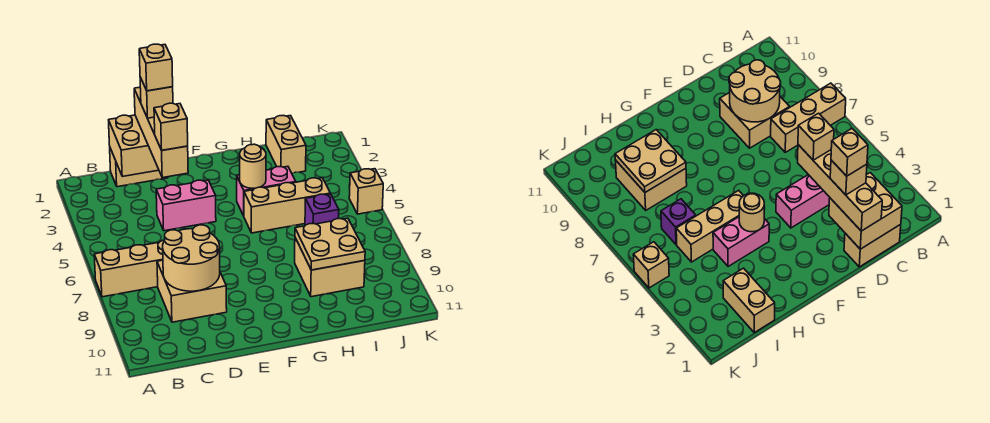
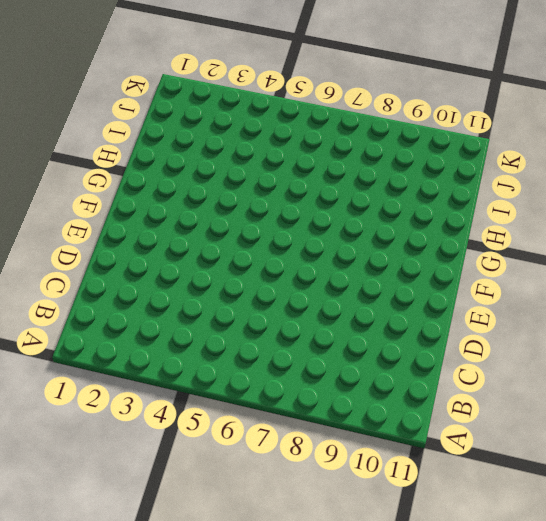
none -> tan 1x3 brick [94,240,165,297]
none -> tan 1x2 brick [110,148,168,187]
none -> tan 2x2 brick [157,260,227,322]

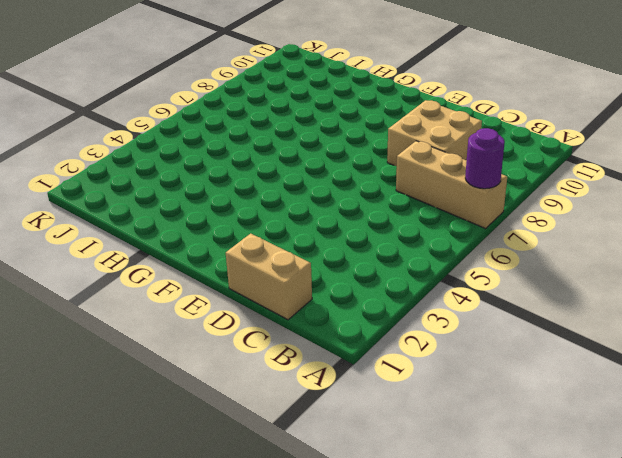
purple 1x1 round brick [465,128,505,189] -> none
none -> pink 1x2 brick [156,180,216,231]
none -> pink 1x2 brick [237,166,296,216]
none -> tan 1x3 brick [244,178,330,233]

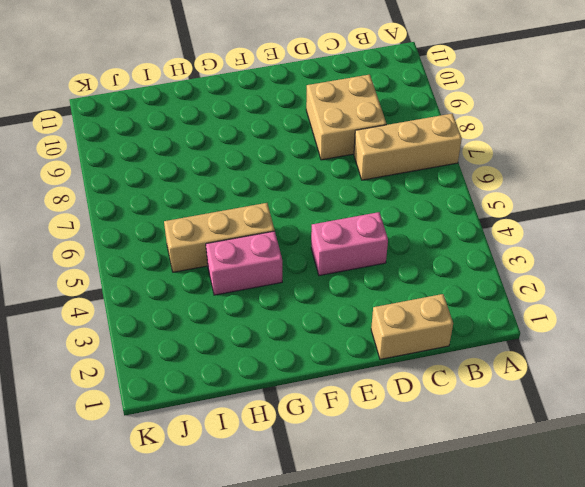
none -> tan 2x2 brick [295,238,365,297]
none -> tan 1x2 brick [266,115,306,173]
none -> purple 1x1 brick [305,194,339,225]

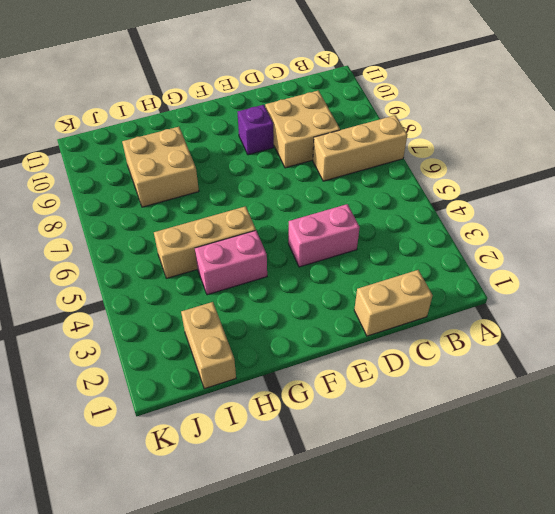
purple 1x1 brick [238,105,274,155] -> purple 1x1 brick moved to [305,194,339,225]
none -> tan 1x1 brick [349,169,383,214]
none -> tan 2x2 brick [109,115,159,176]
none -> tan 2x2 round brick [163,225,220,291]

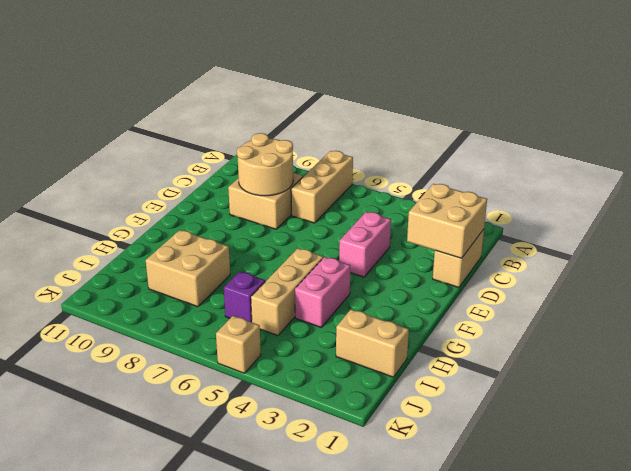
none -> tan 1x1 round brick [240,144,266,188]
none -> tan 2x2 plate [295,218,365,270]
none -> tan 1x4 brick [134,87,188,178]

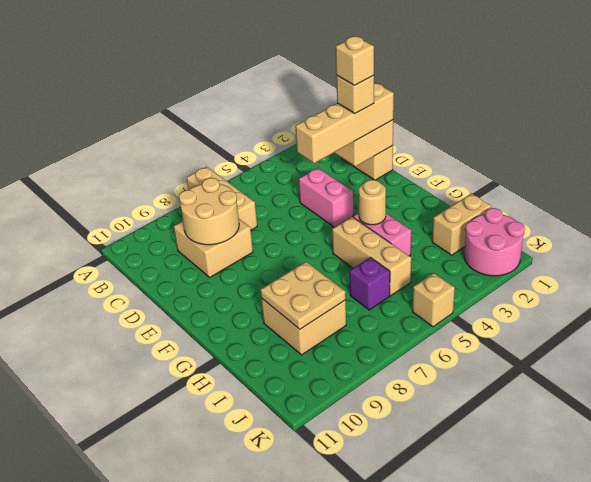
pink 2x2 round brick [464,208,525,276] -> none
none -> tan 1x1 brick [154,103,188,150]

